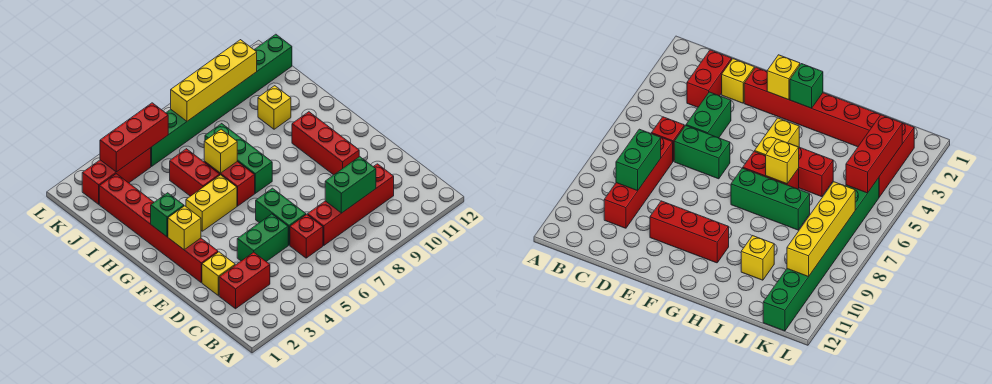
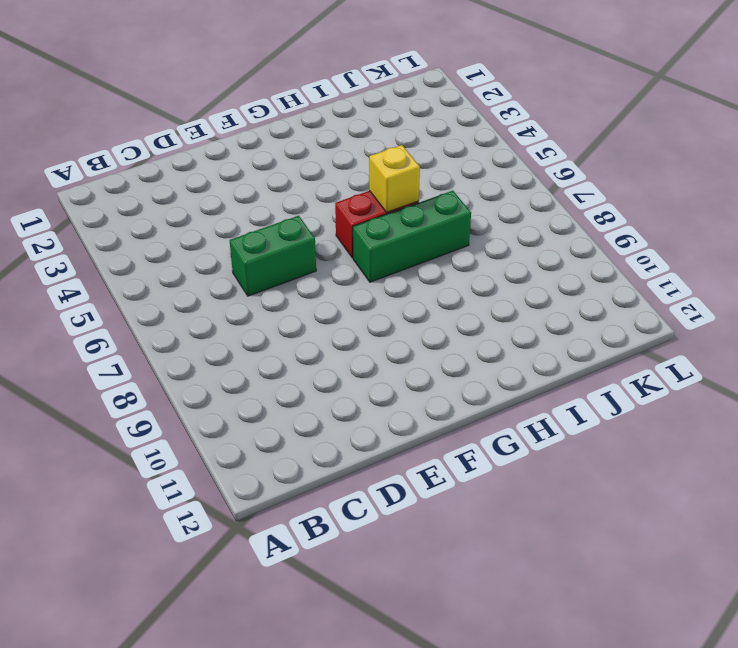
none -> red 1x2 brick [219,252,270,309]
none -> red 1x1 brick [290,214,323,258]
none -> red 1x4 brick [308,164,394,245]

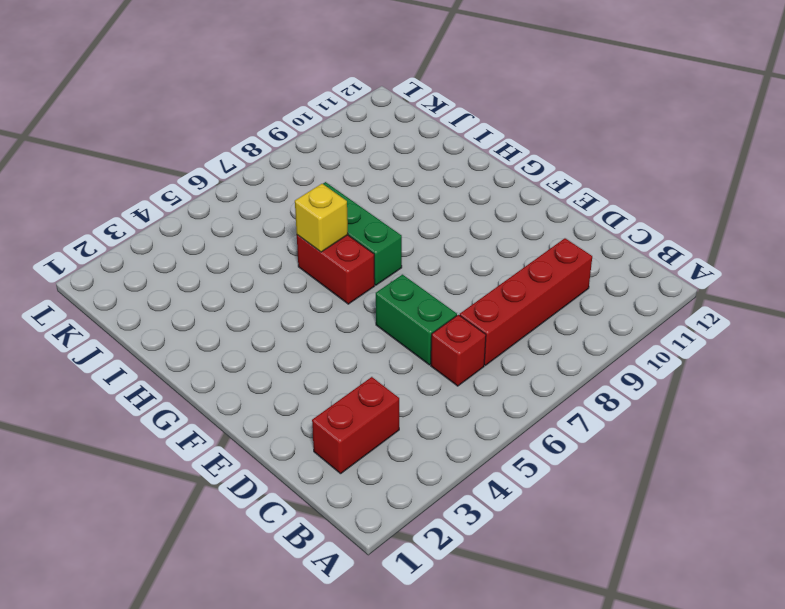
none -> yellow 1x1 brick [202,252,235,296]
none -> green 1x2 brick [237,214,288,262]
none -> red 1x6 brick [99,174,218,282]

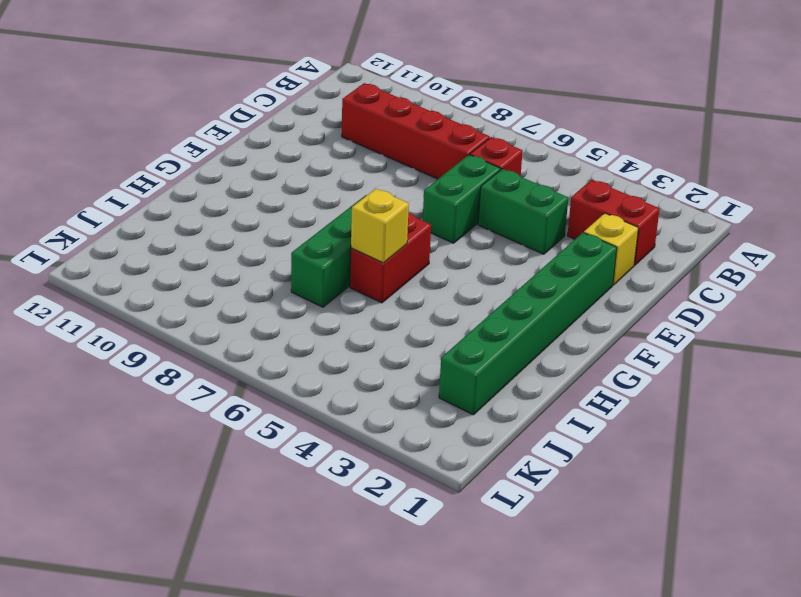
green 1x6 brick [439,233,617,415] -> red 1x6 brick [99,174,218,282]
none -> red 1x3 brick [292,112,359,175]
none -> yellow 1x2 brick [186,175,237,231]
none -> red 1x2 brick [170,149,220,196]

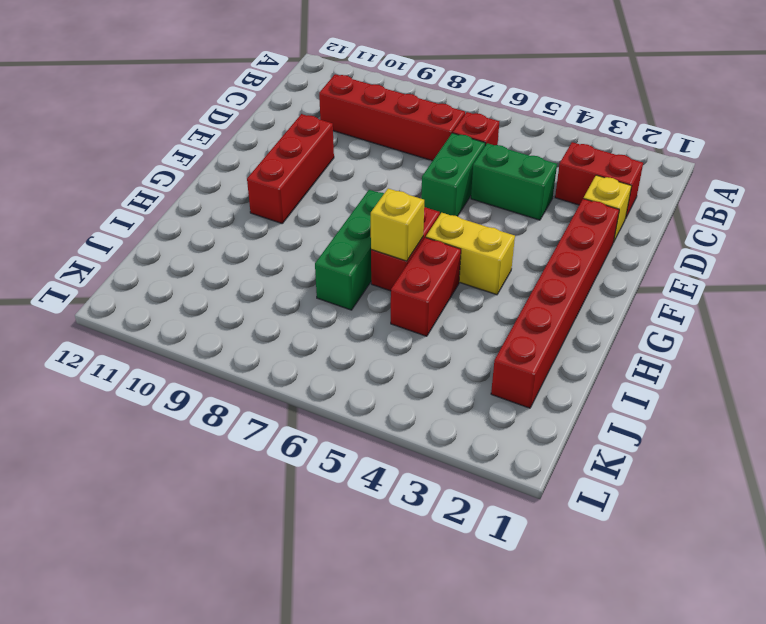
none -> yellow 1x1 brick [258,86,291,129]
none -> red 1x3 brick [82,148,151,204]
none -> green 1x8 brick [151,34,292,166]

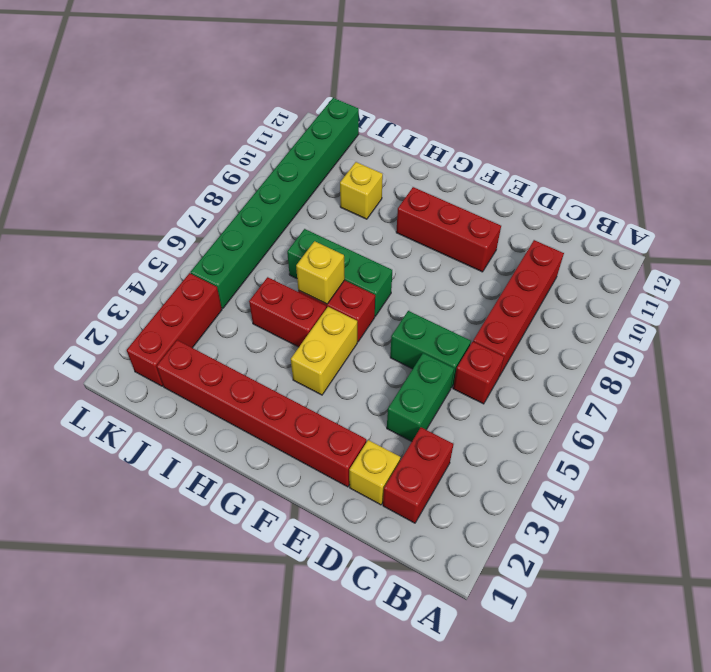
none -> green 1x2 brick [325,157,376,213]
none -> yellow 1x1 brick [168,206,201,250]
none -> green 1x1 brick [151,193,184,237]

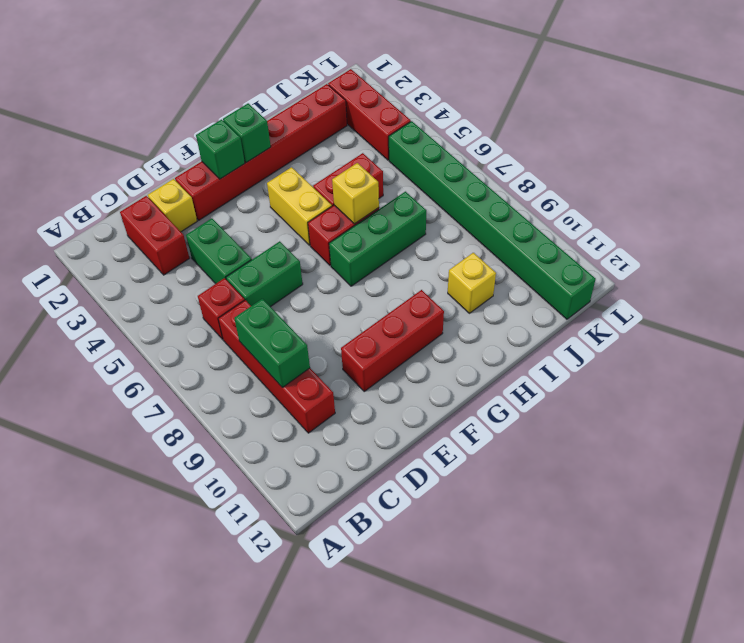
green 1x1 brick [196,120,245,179] -> yellow 1x1 brick [168,206,201,250]
none -> red 1x3 brick [100,103,168,172]
none -> yellow 1x4 brick [171,40,257,121]

